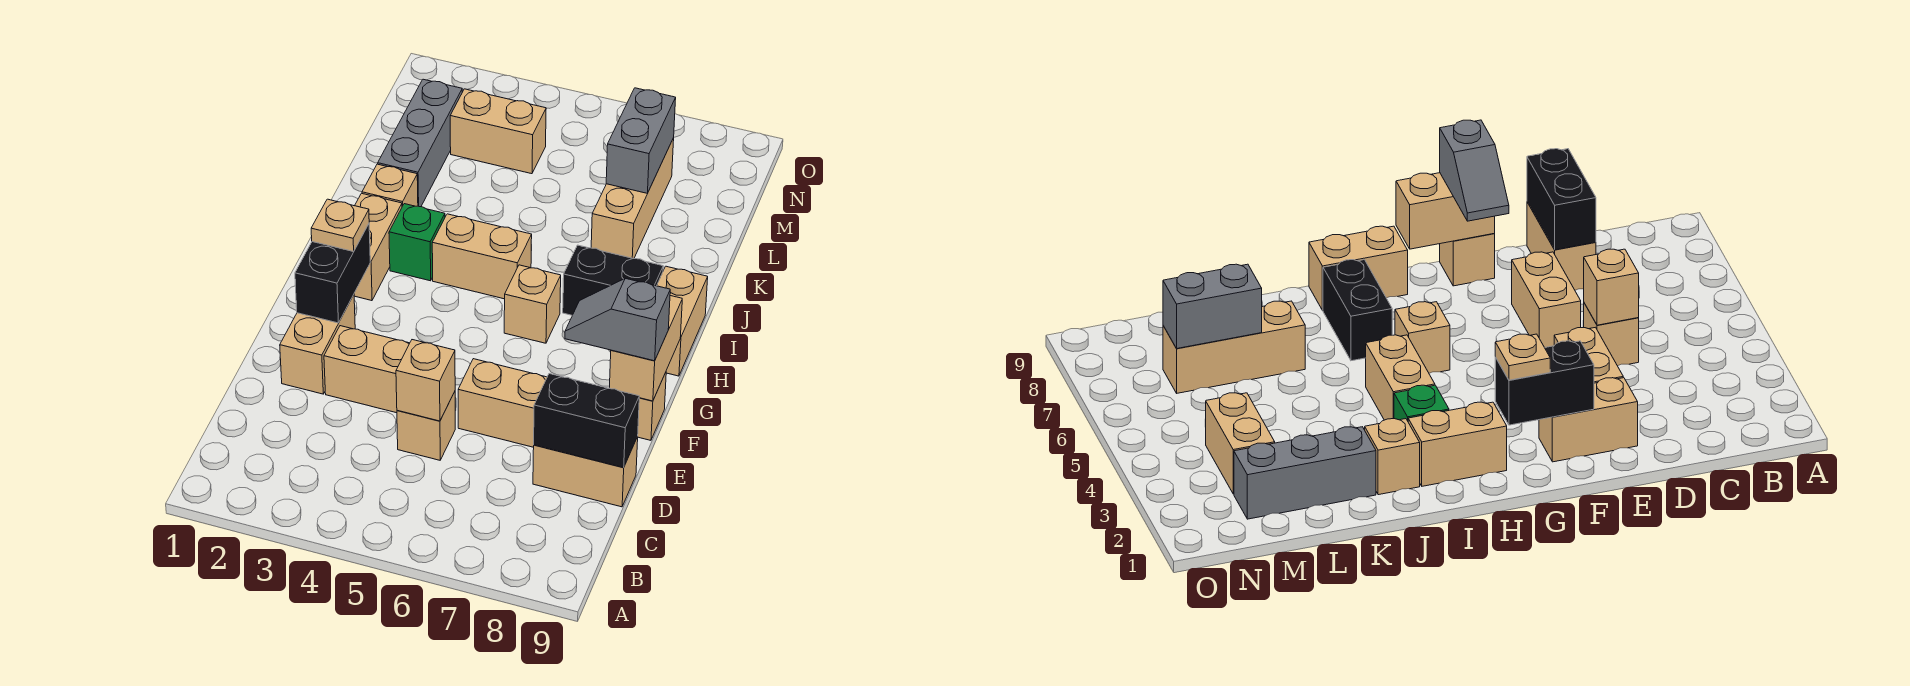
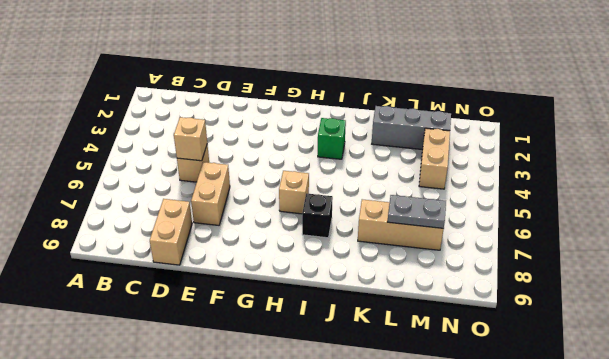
black 1x1 brick [302,193,333,238] -> black 1x2 brick [563,245,663,315]
grey 1x2 plate [388,195,446,228] -> grey 1x2 brick [606,88,676,193]
none -> tan 1x2 brick [280,295,355,394]
none -> tan 1x2 brick [324,326,410,413]
none -> tan 1x1 brick [638,372,666,440]

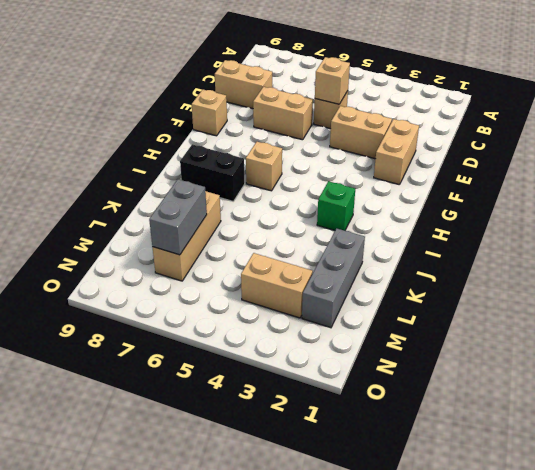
none -> tan 1x2 brick [354,193,402,301]
none -> tan 1x2 brick [657,266,708,376]
none -> tan 1x2 brick [432,214,532,299]

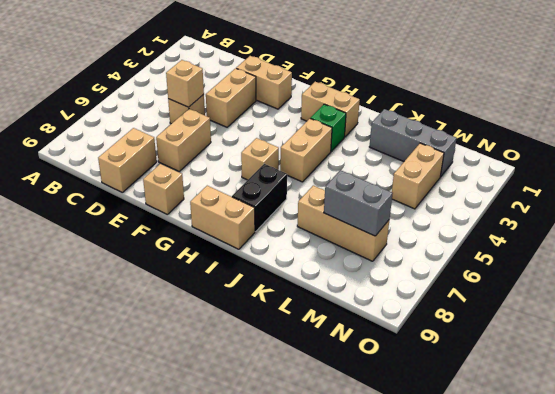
none -> tan 1x1 brick [362,164,418,206]
none -> black 1x2 brick [534,374,639,467]
none -> black 1x2 brick [295,224,370,323]

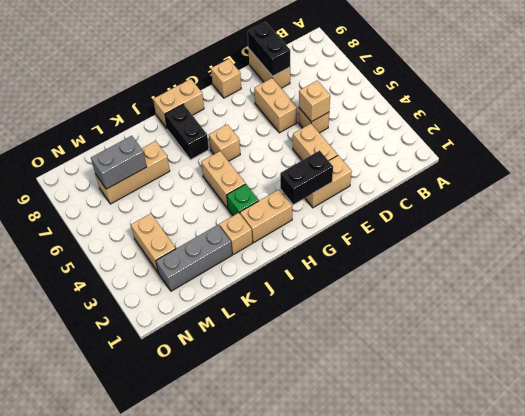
none -> tan 1x2 brick [609,296,682,401]
none -> grey 1x2 slope [565,278,670,361]
none -> tan 1x1 plate [311,199,369,252]

